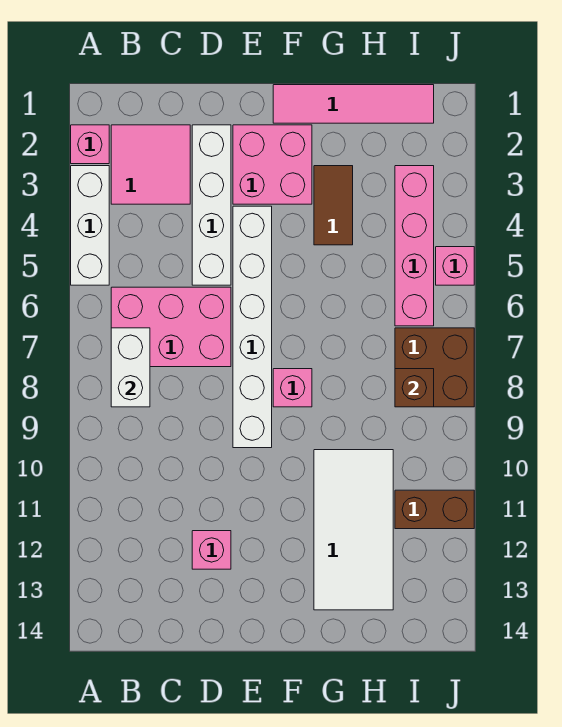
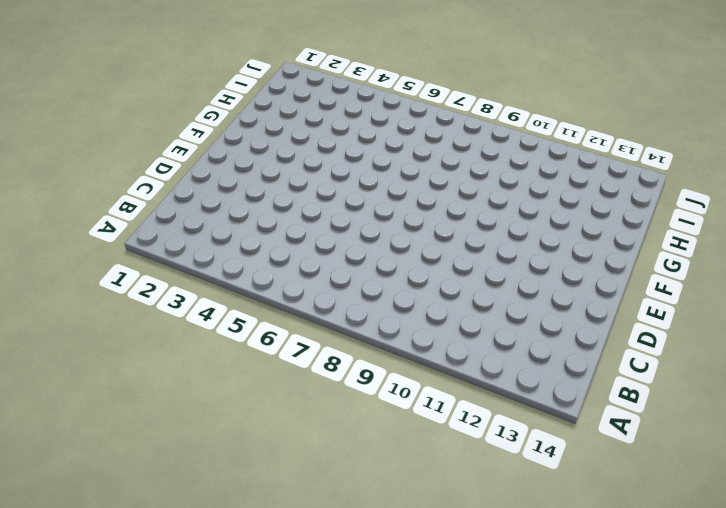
none -> pink 1x1 brick [71,125,109,164]
none -> white 1x3 brick [71,166,109,285]
none -> pink 2x2 tile [111,125,190,204]

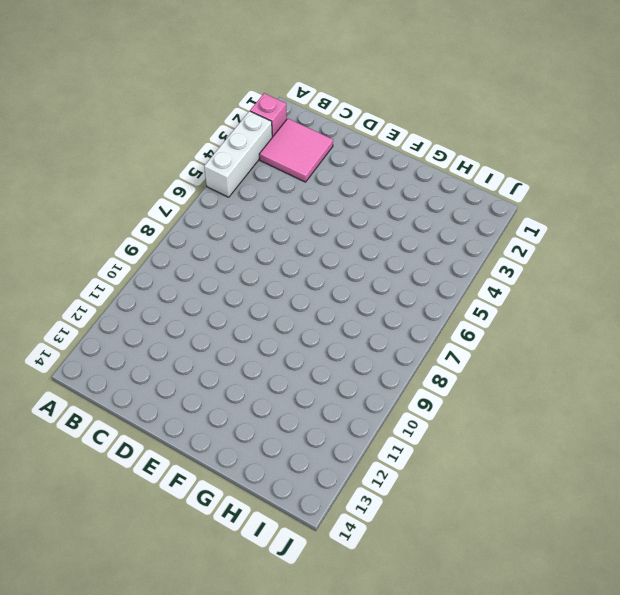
none -> pink 2x3 brick [111,287,231,367]
none -> white 1x4 brick [192,125,231,285]
none -> pink 1x1 brick [192,531,231,569]

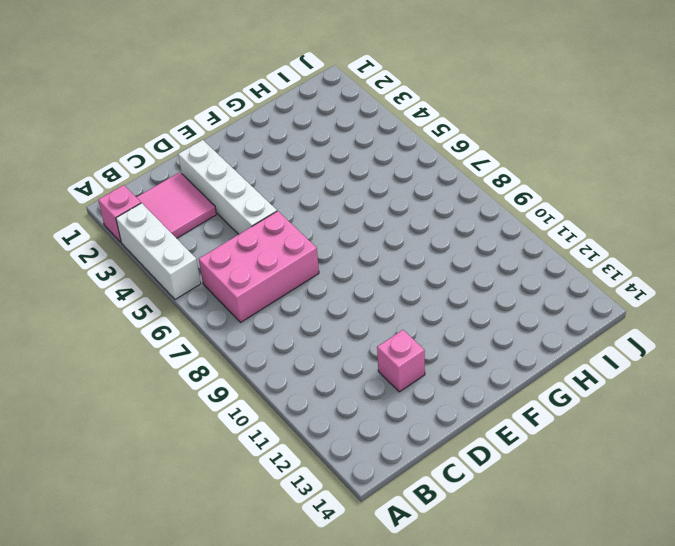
none -> pink 2x2 brick [233,125,312,204]
none -> white 1x6 brick [233,206,272,448]
none -> pink 1x4 tile [273,85,434,123]

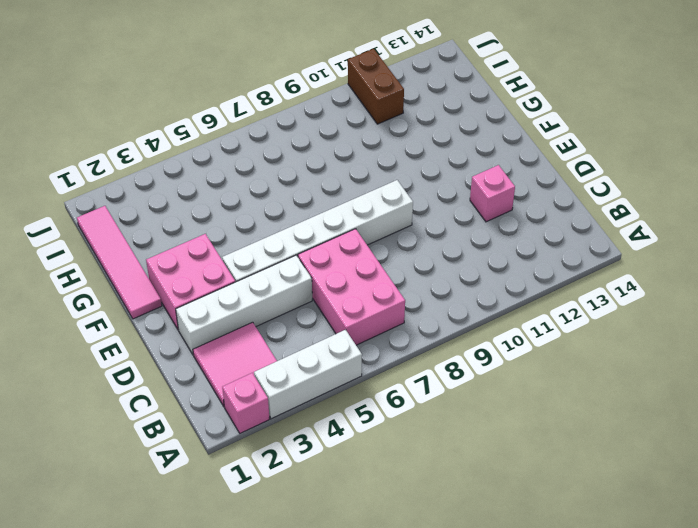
none -> pink 1x1 brick [273,369,312,407]
none -> brown 1x2 tile [314,166,353,245]
none -> white 2x4 tile [314,450,393,610]

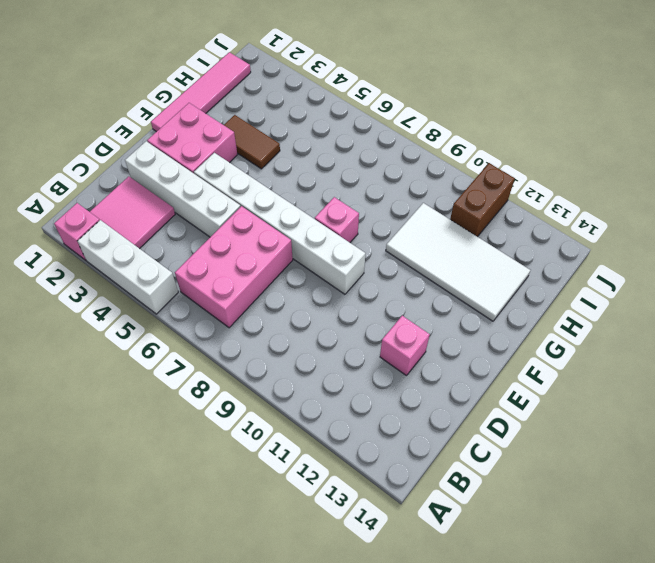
none -> pink 1x4 brick [395,166,434,326]
none -> brown 2x2 brick [395,328,474,407]
none -> pink 1x1 brick [436,247,474,285]

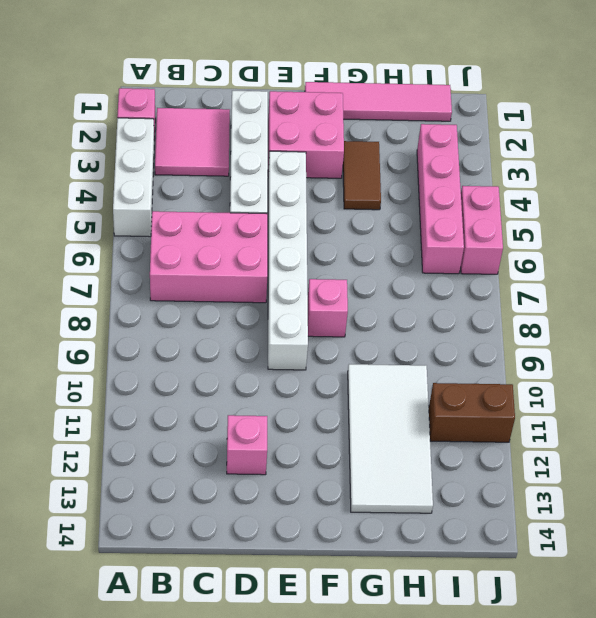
pink 1x2 brick [461,186,503,274] -> pink 1x1 brick [436,247,474,285]
none -> brown 2x2 brick [395,328,474,407]
none -> white 1x2 brick [111,328,150,407]
none -> brown 1x1 brick [395,369,434,407]

